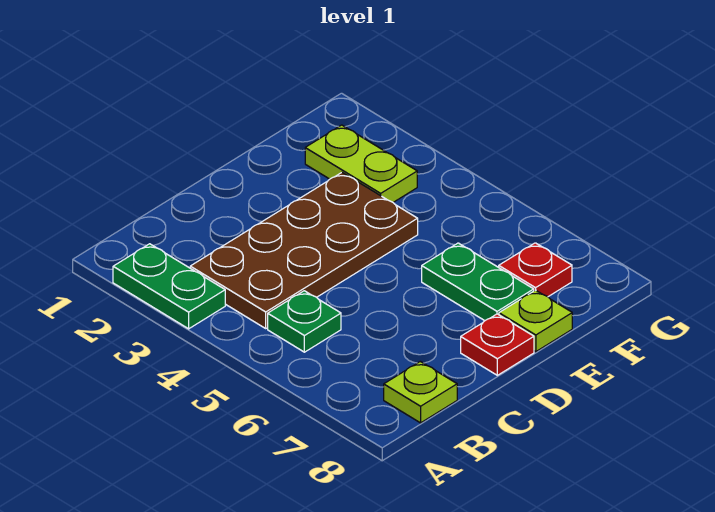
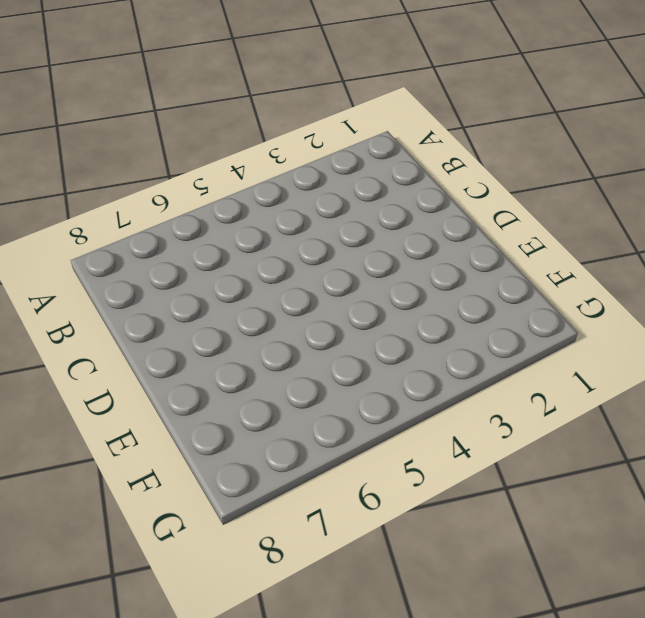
none -> green 1x2 plate [113,244,225,329]
none -> brown 2x4 plate [190,173,418,328]

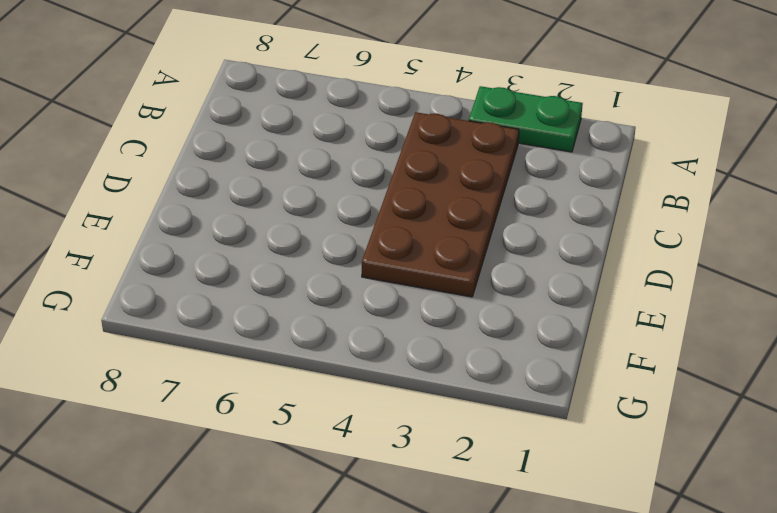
none -> green 1x1 plate [268,291,341,352]
none -> lime 1x1 plate [384,361,457,423]

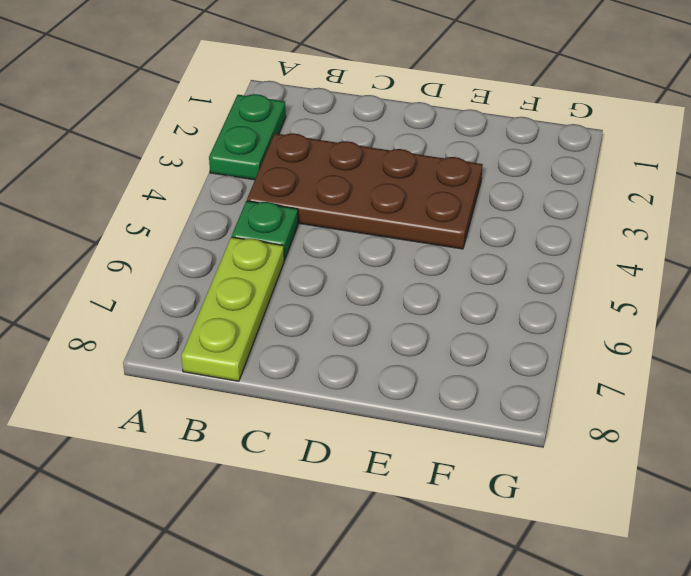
lime 1x3 plate [181,237,284,381] -> lime 1x1 plate [384,361,457,423]
none -> red 1x1 plate [461,314,534,375]
none -> green 1x2 plate [422,243,534,321]

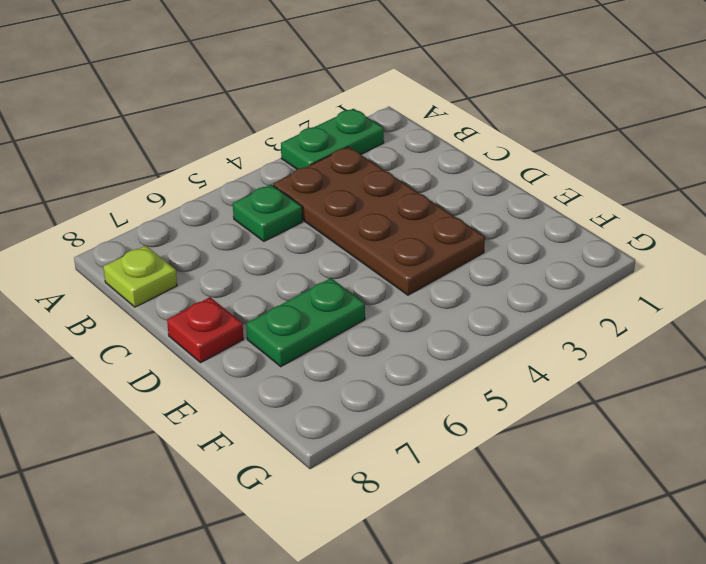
none -> lime 1x1 plate [499,290,572,352]
none -> lime 1x2 plate [305,125,417,202]

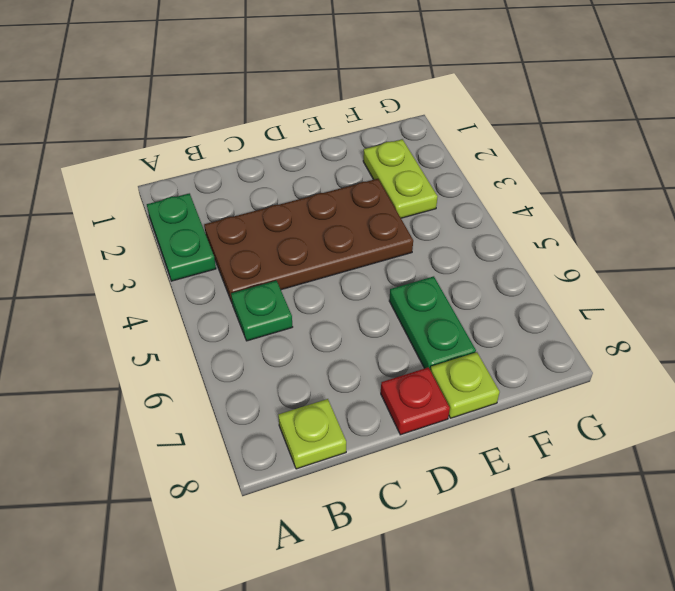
none -> red 1x1 plate [499,243,572,297]

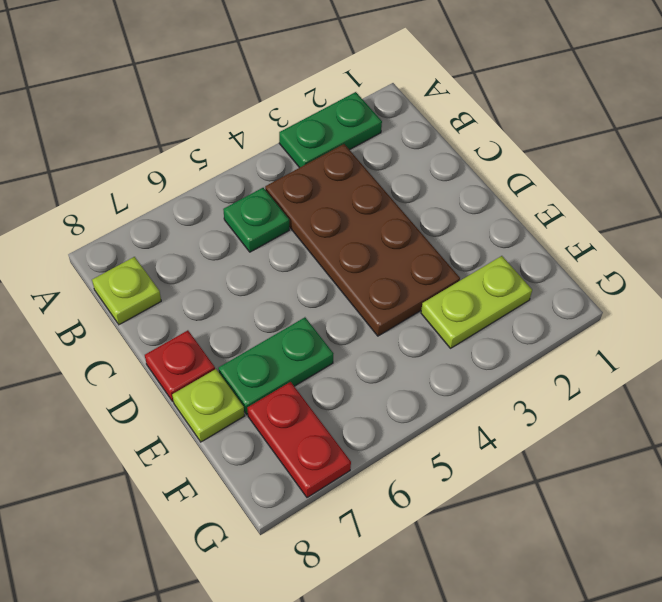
red 1x2 plate [247,382,351,498] -> red 1x1 plate [499,243,572,297]

